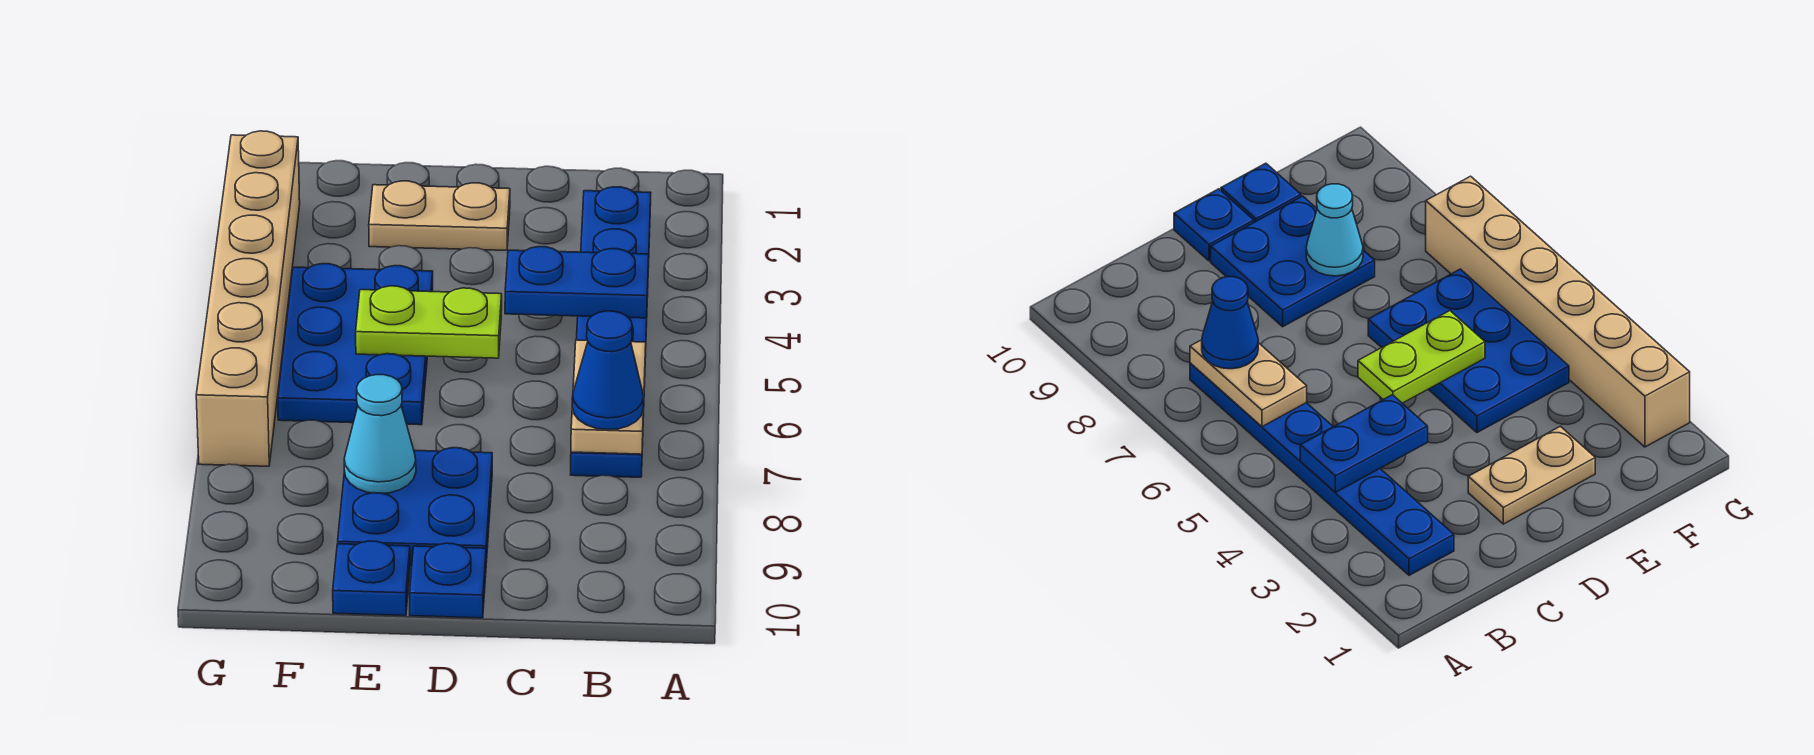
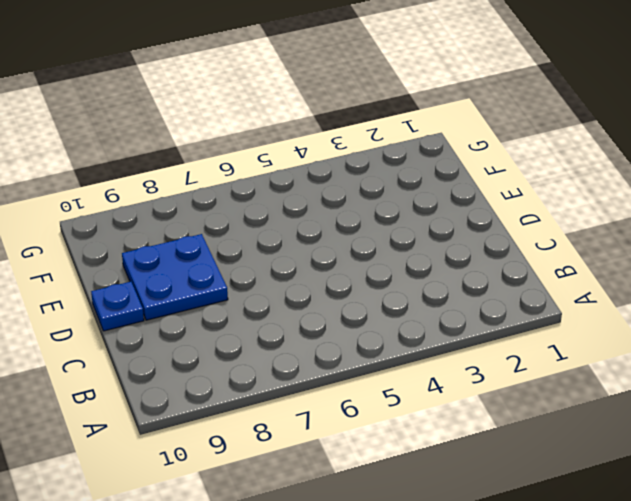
none -> blue 1x6 plate [571,187,651,477]
none -> tan 1x2 plate [369,181,510,250]
none -> blue 2x3 plate [278,264,433,425]

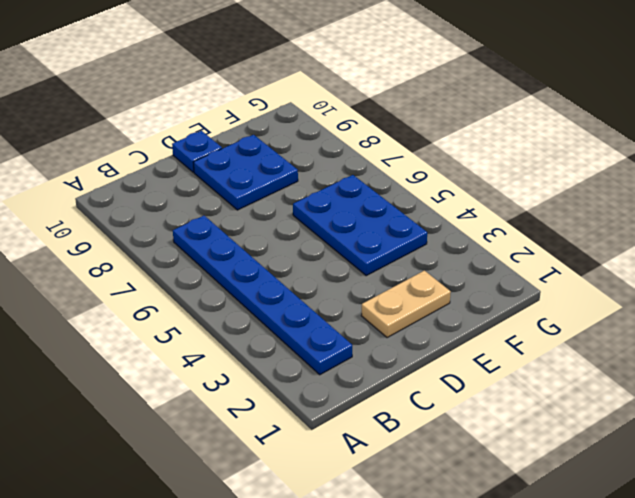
none -> blue 1x1 plate [333,541,410,616]
none -> tan 1x6 brick [196,131,300,466]
none -> blue 1x2 plate [505,247,649,318]

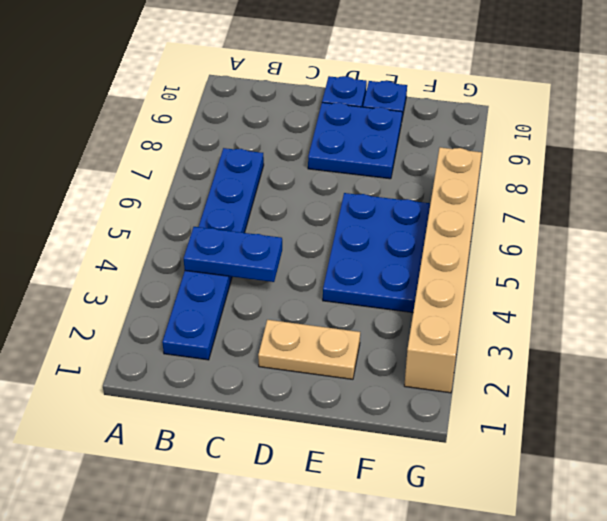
none -> tan 1x2 plate [571,340,646,454]
none -> lime 1x2 plate [356,286,502,358]
none -> cyan 1x1 cone [344,375,416,493]

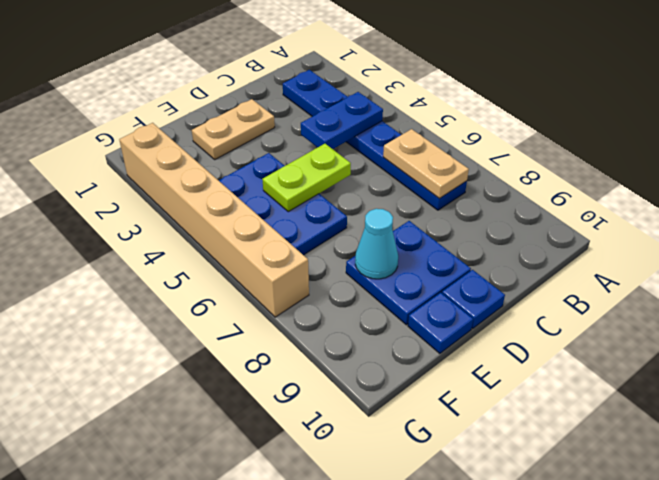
none -> blue 1x1 cone [572,311,644,430]

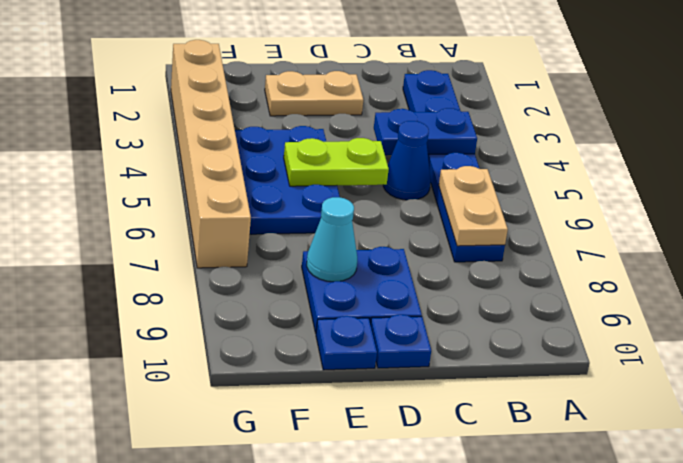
blue 1x1 cone [383,121,431,200] -> blue 1x1 cone moved to [572,311,644,430]

